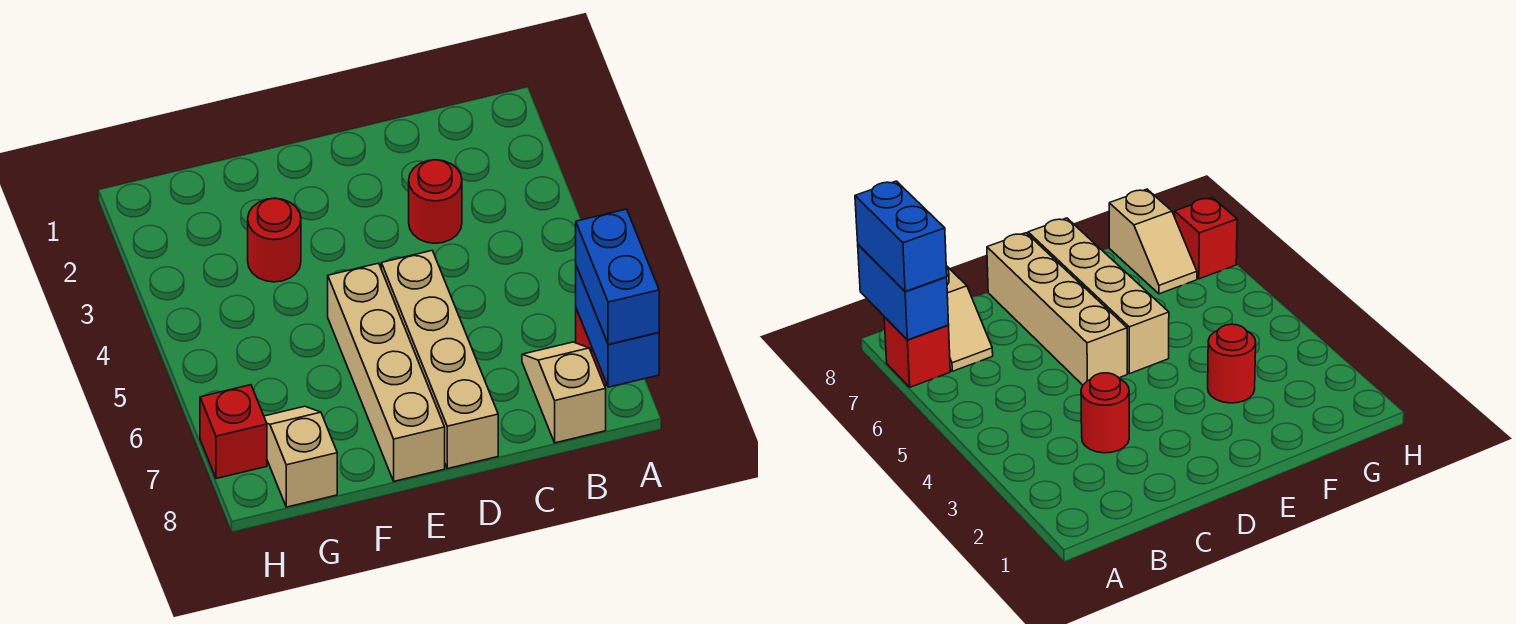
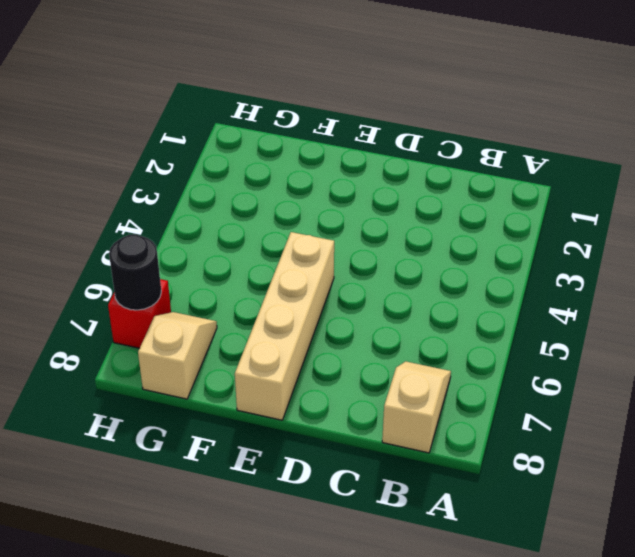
black 1x1 round brick [109,235,161,310] -> none
none -> red 1x1 brick [884,317,950,387]
none -> red 1x1 round brick [409,160,462,243]

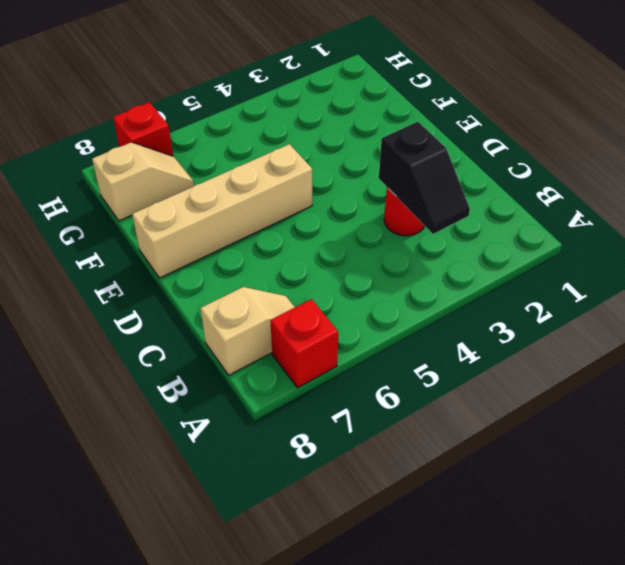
black 1x2 slope [379,122,470,234] -> none
none -> tan 1x4 brick [381,251,498,469]
none -> red 1x1 round brick [248,198,301,282]

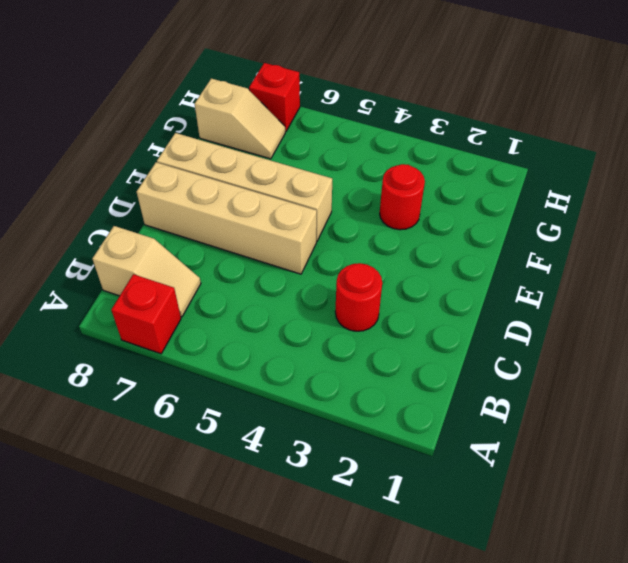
none -> blue 1x2 brick [576,266,659,387]
none -> blue 1x2 brick [576,209,659,345]

